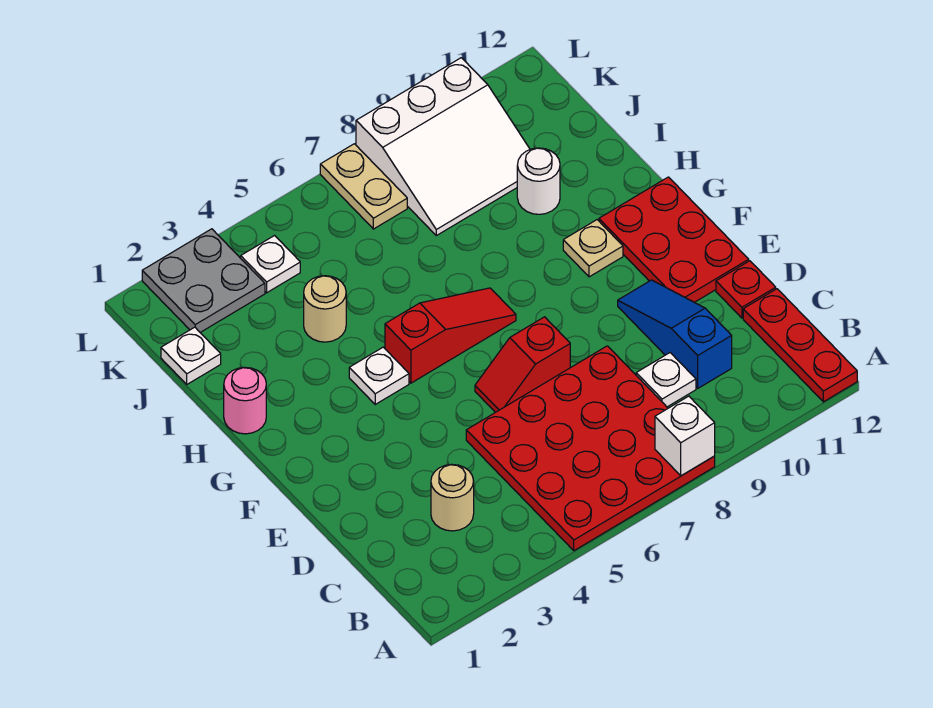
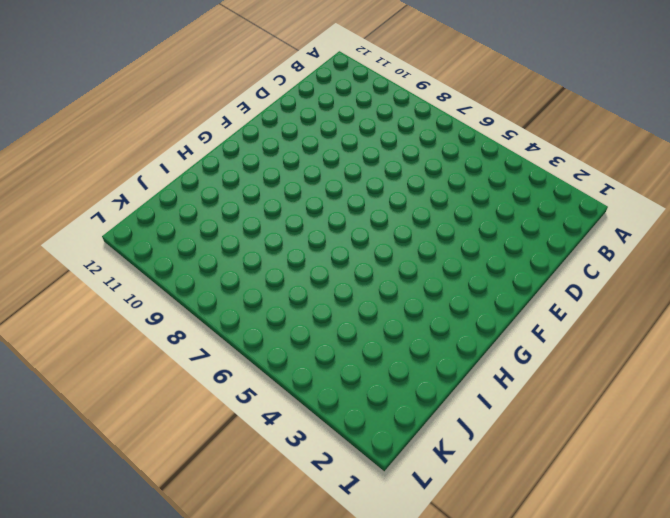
none -> red 4x4 plate [466,346,715,551]
none -> red 1x3 plate [743,289,857,402]
none -> tan 1x1 round brick [431,464,474,531]

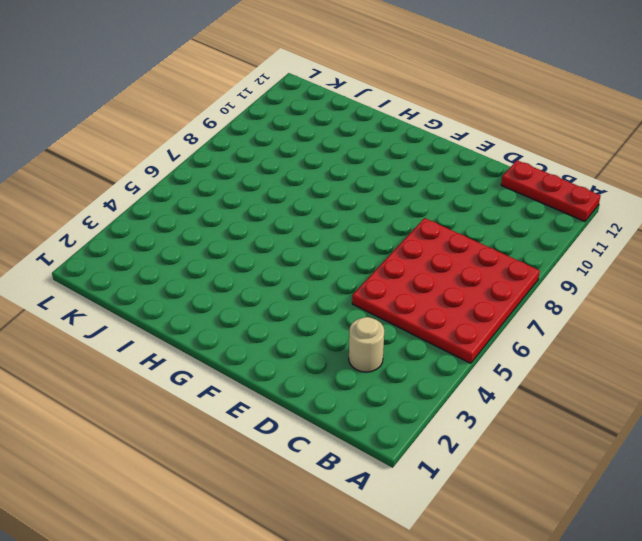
none -> white 1x1 plate [636,353,696,407]
none -> blue 1x3 slope [618,280,732,388]
none -> red 1x1 plate [716,261,776,318]

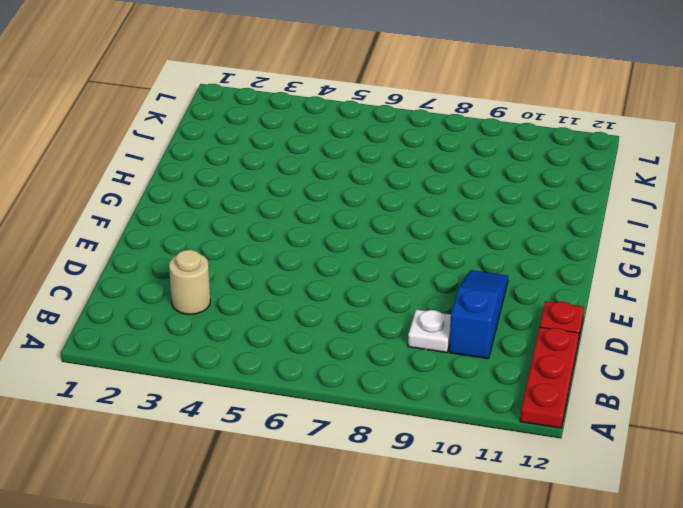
none -> red 4x4 plate [466,346,715,551]
none -> red 1x2 slope [475,317,570,412]
none -> red 2x3 plate [599,177,749,302]

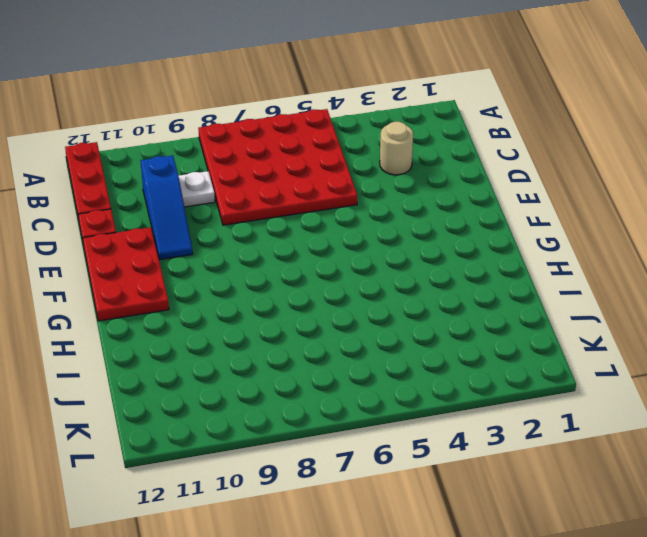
none -> red 1x2 slope [475,317,570,412]
none -> white 1x1 plate [349,347,409,404]
none -> red 1x3 slope [385,288,516,383]

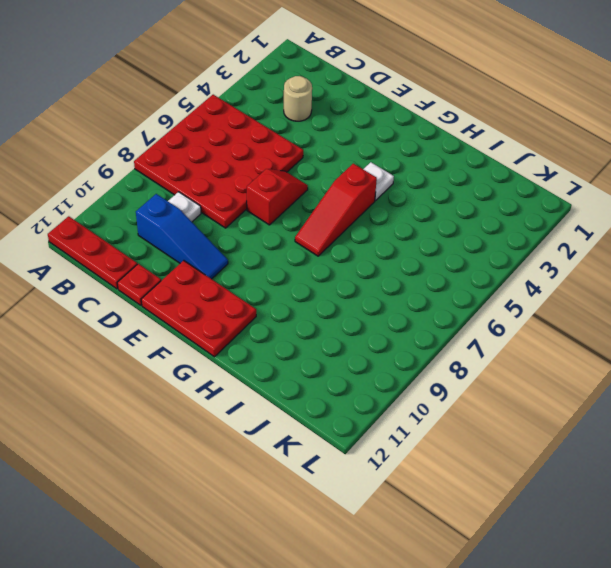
none -> tan 1x1 plate [563,220,623,277]
none -> pink 1x1 round brick [224,367,266,434]
none -> tan 1x1 round brick [304,276,346,342]

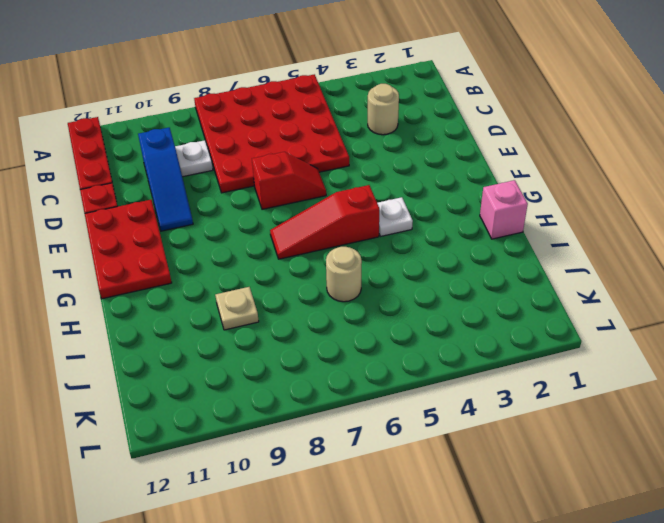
pink 1x1 brick [480,180,528,239] -> pink 1x1 round brick [224,367,266,434]
tan 1x1 round brick [326,247,362,302] -> tan 1x1 round brick moved to [304,276,346,342]
tan 1x1 plate [215,287,259,330] -> tan 1x1 plate moved to [563,220,623,277]
none -> white 1x1 round brick [517,148,560,214]
none -> white 1x1 plate [161,327,221,384]
none -> white 3x3 slope [356,58,530,236]

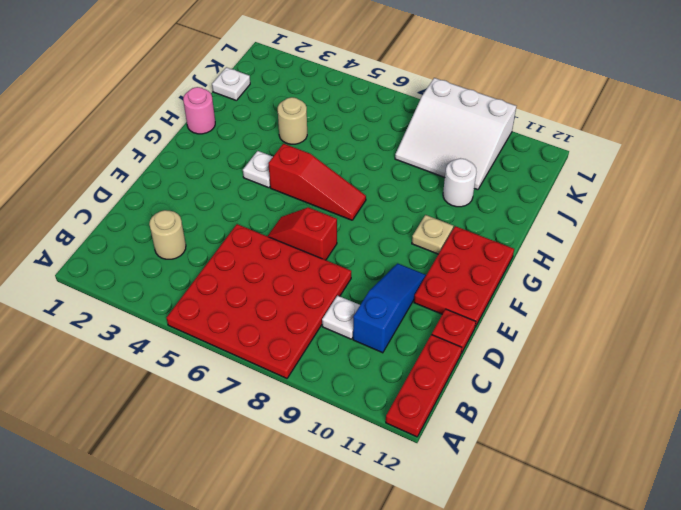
none -> grey 2x2 plate [142,229,265,332]
none -> white 1x1 plate [241,236,300,293]
none -> tan 1x2 plate [320,144,407,229]

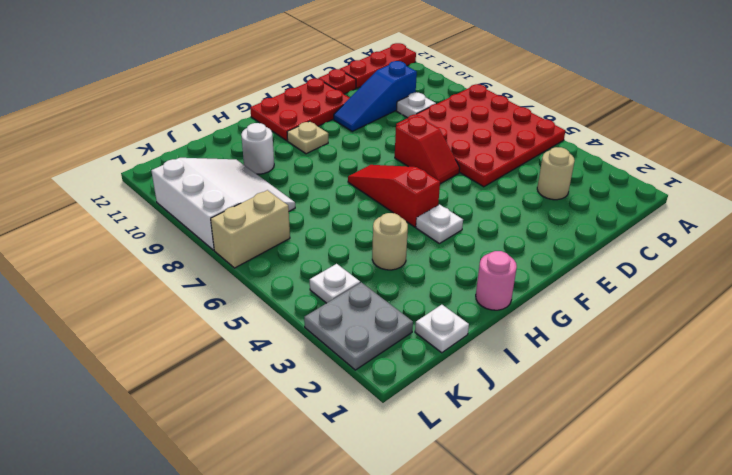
tan 1x2 brick [211,190,290,268] -> tan 1x2 plate [320,144,407,229]
none -> white 1x1 brick [655,396,715,476]

